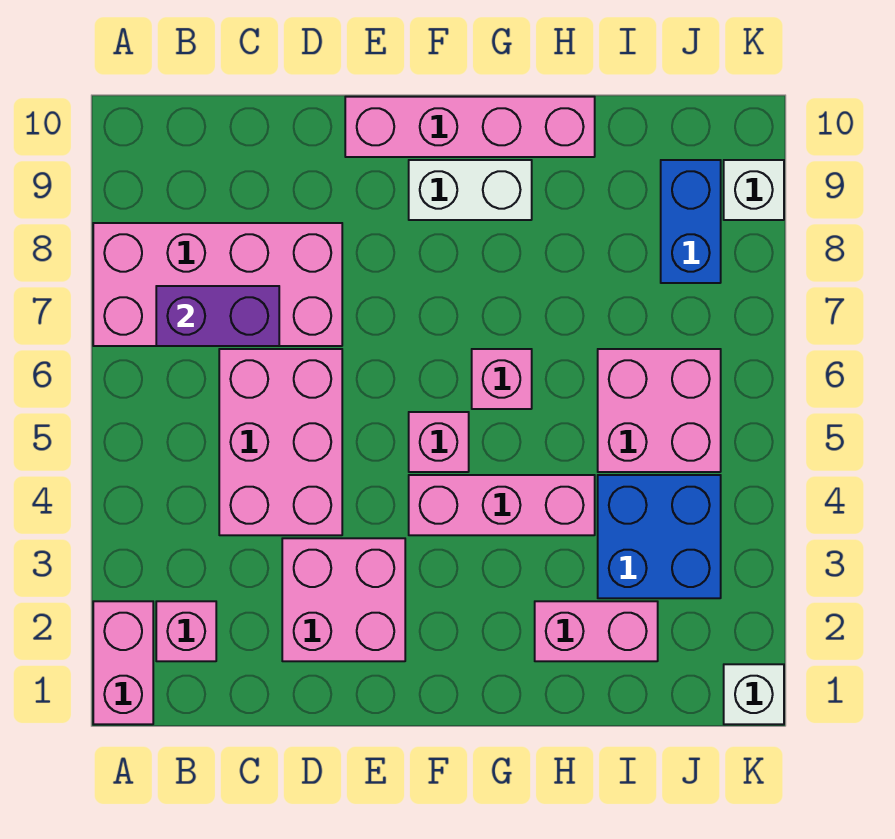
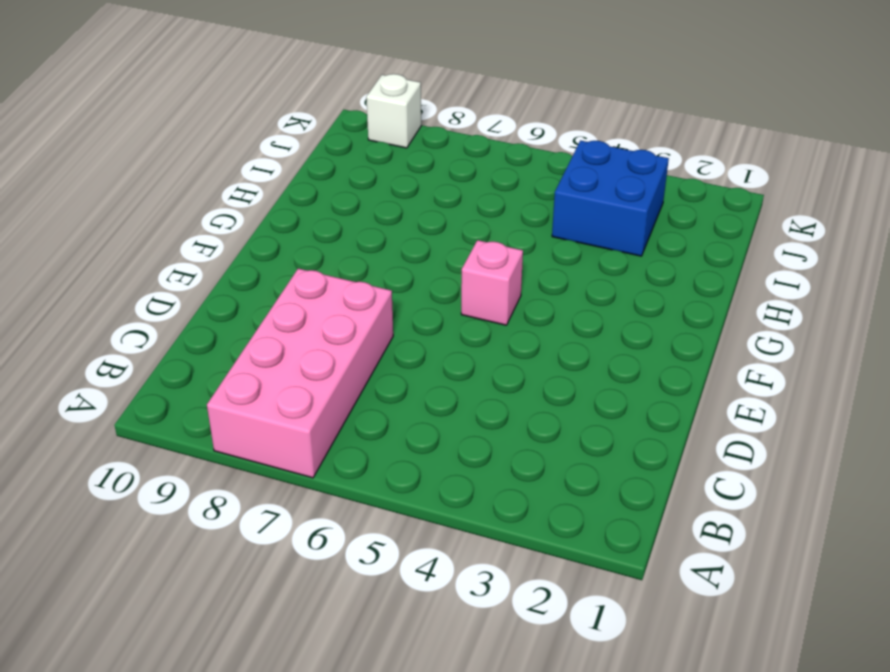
none -> pink 1x2 brick [93,601,153,724]
none -> pink 1x1 brick [156,601,216,661]
none -> pink 2x3 brick [219,349,342,535]

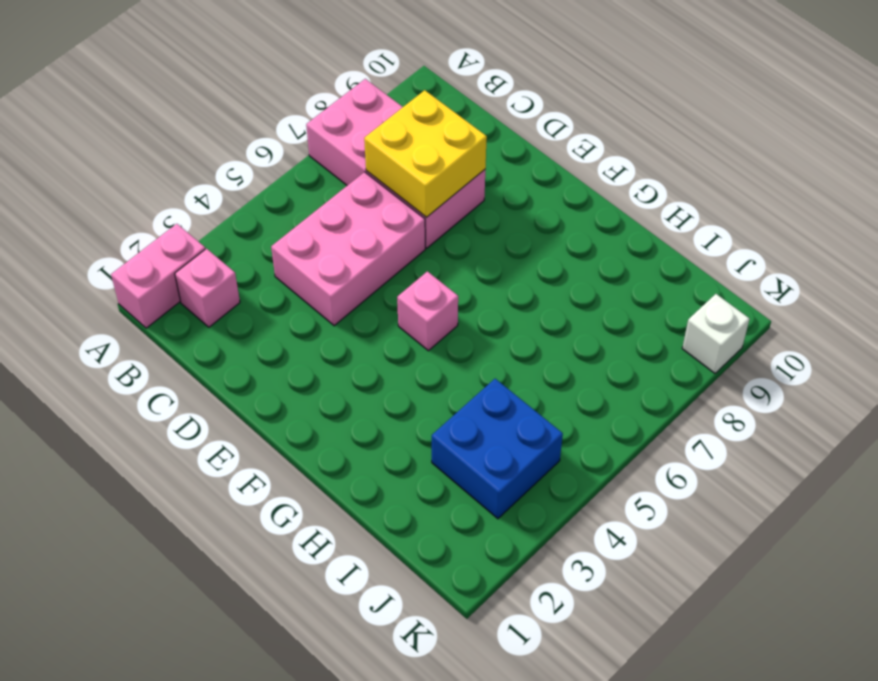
yellow 2x2 brick [364,90,487,217] -> purple 1x2 brick [156,286,279,346]
none -> pink 2x2 brick [282,538,405,661]
none -> pink 1x4 brick [345,97,595,157]
none -> pink 1x3 brick [409,475,595,535]

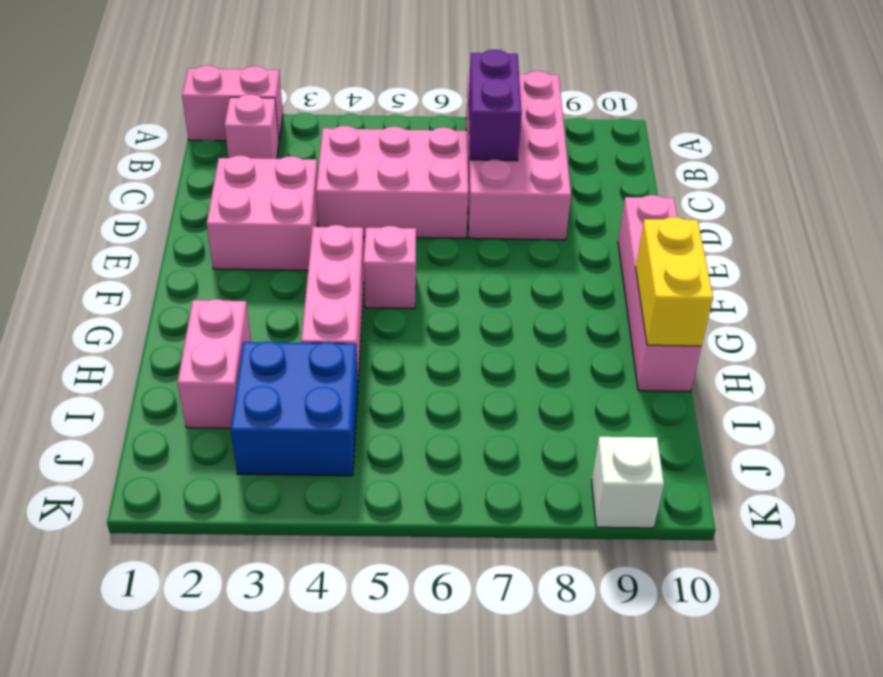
yellow 1x2 brick [636,217,713,346] -> none
none -> white 1x2 brick [409,160,532,220]
none -> pink 1x1 brick [472,349,532,409]
none -> pink 2x2 brick [598,349,721,472]

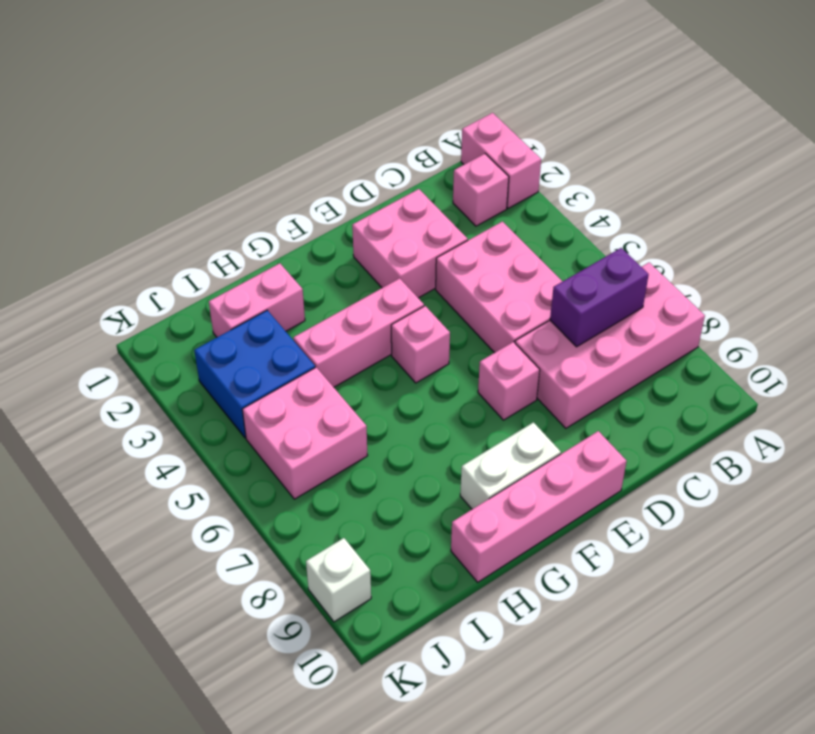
pink 1x1 brick [478,342,540,420] -> pink 1x1 brick moved to [472,349,532,409]
none -> blue 1x2 brick [661,160,721,283]
none -> white 1x1 brick [724,664,784,724]

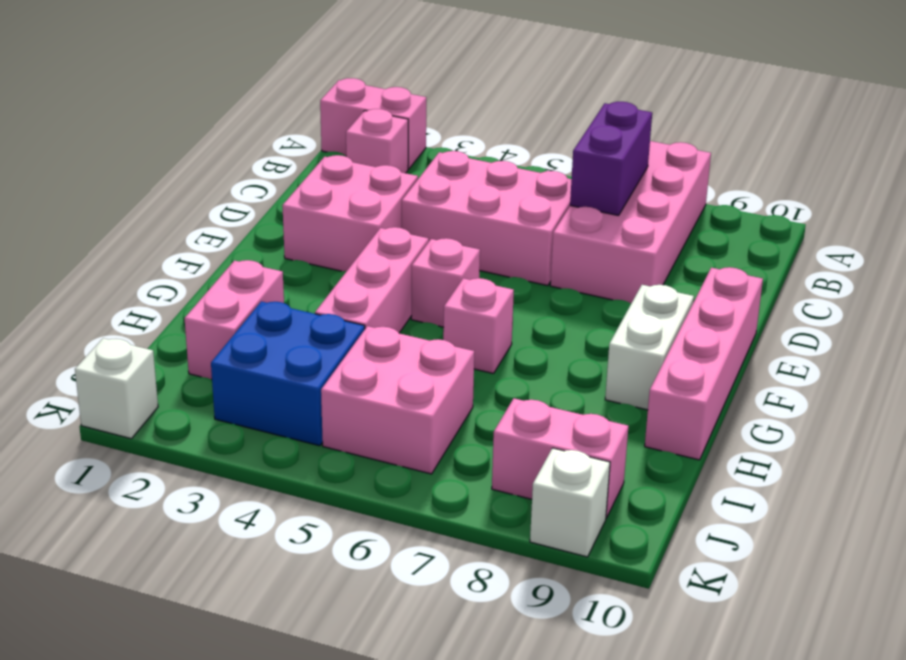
pink 1x2 brick [492,398,628,518] -> blue 1x2 brick [661,160,721,283]

